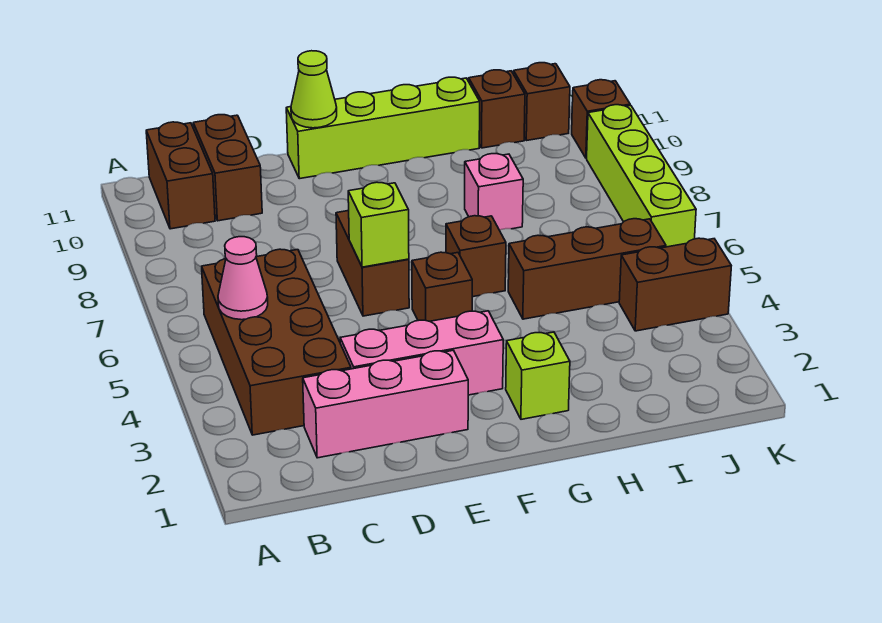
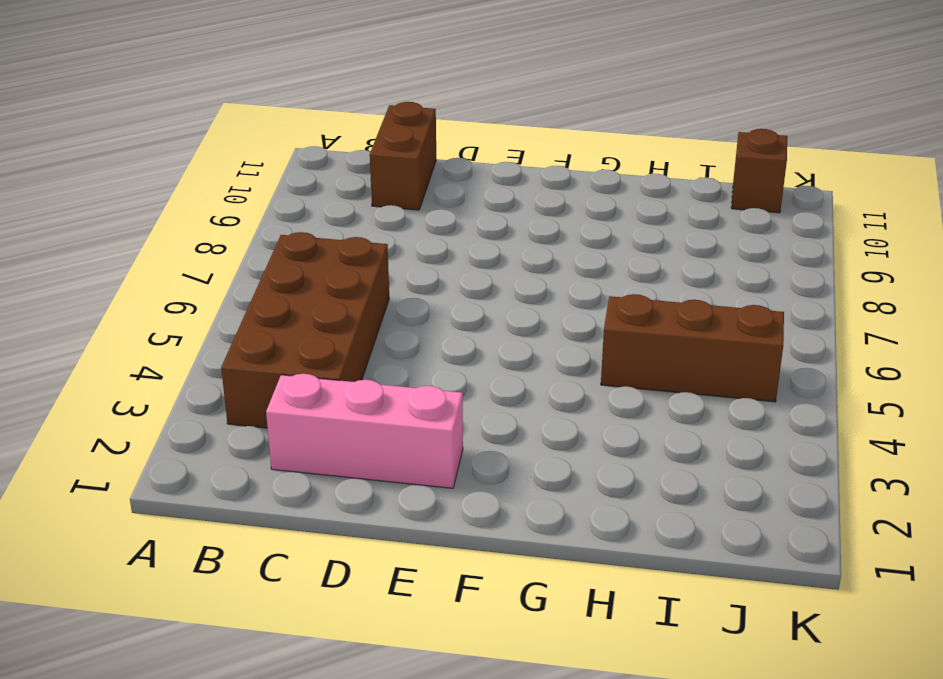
none -> brown 1x2 brick [146,122,215,229]
none -> pink 1x3 brick [340,311,503,395]
none -> brown 1x2 brick [336,211,409,316]

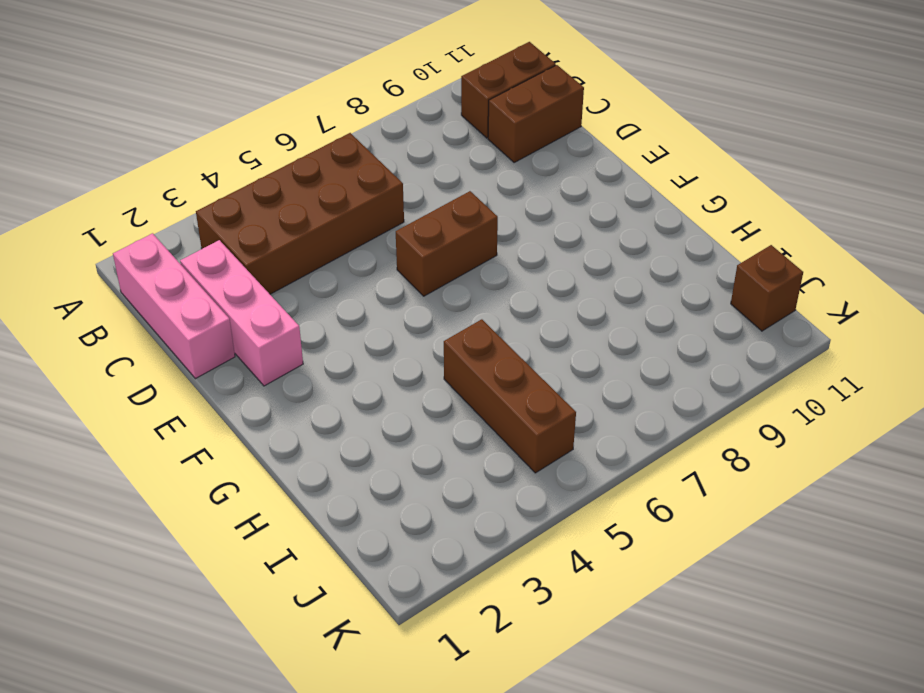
pink 1x3 brick [113,233,235,379] -> pink 1x3 brick moved to [340,311,503,395]
none -> lime 1x4 brick [286,77,480,179]
none -> brown 1x1 brick [412,252,472,321]
none -> lime 1x1 brick [506,332,570,419]

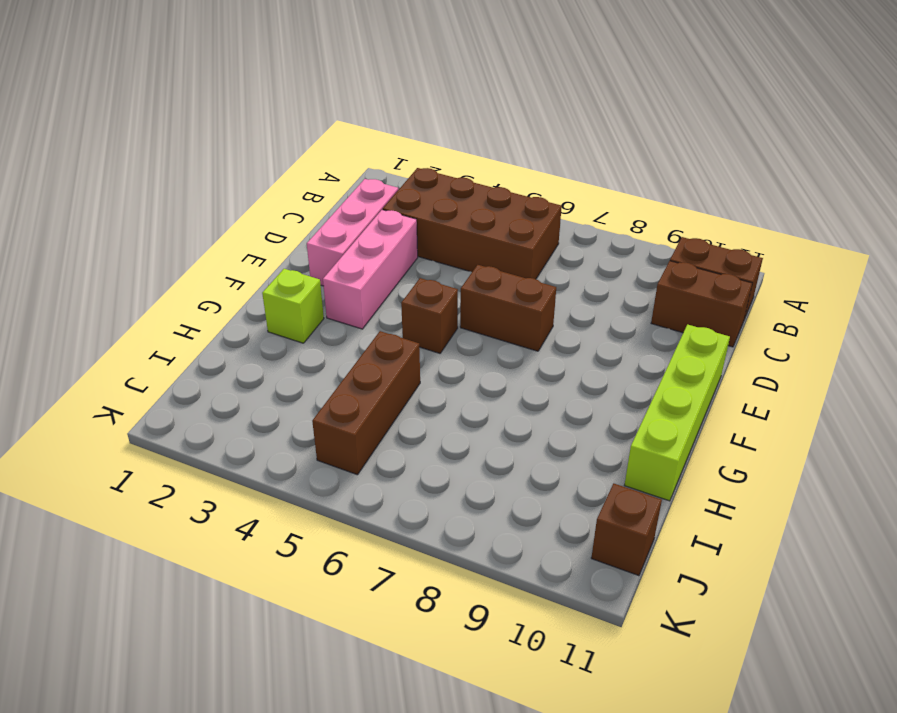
none -> brown 1x1 brick [446,216,506,297]
none -> pink 1x1 brick [465,154,523,230]
none -> brown 1x1 brick [469,70,525,148]

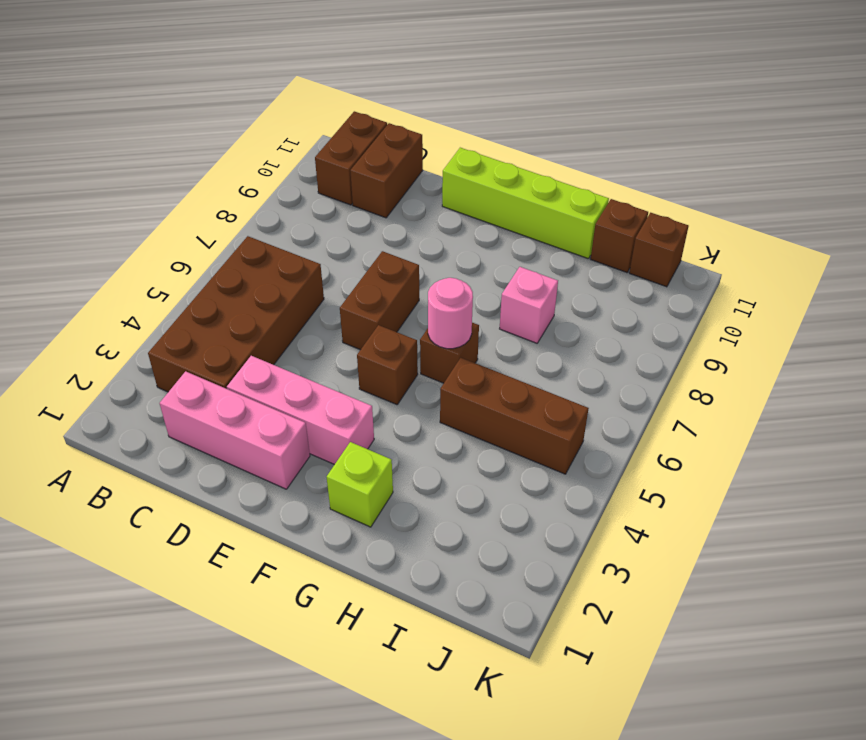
pink 1x1 round brick [428,278,473,349] -> none
none -> brown 1x2 brick [619,238,731,331]
none -> lime 1x4 brick [587,105,696,247]
none -> brown 1x1 brick [572,80,630,158]

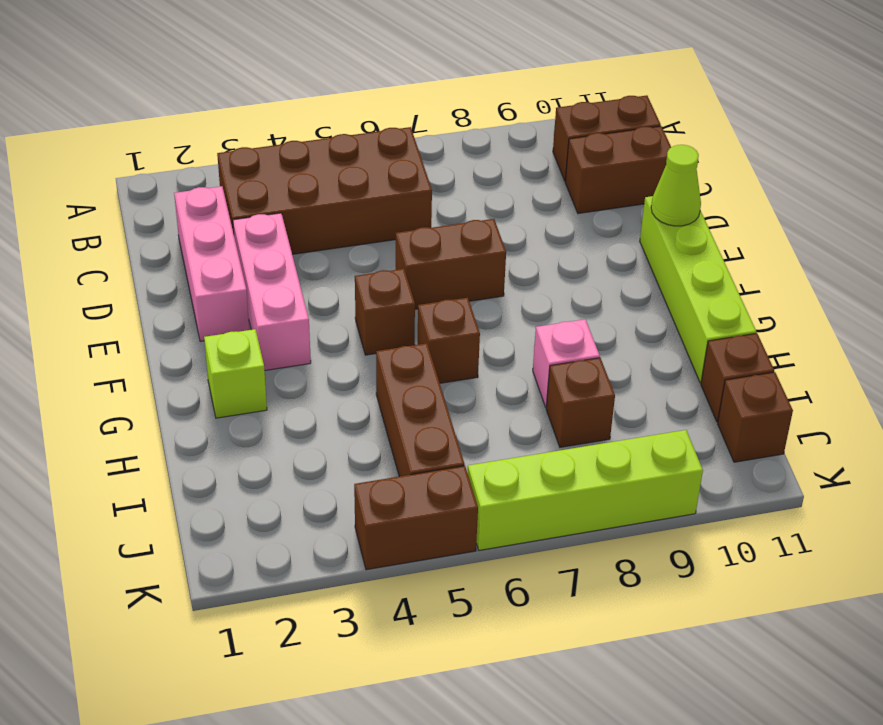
brown 1x1 brick [546,358,615,447] -> brown 1x1 brick moved to [572,80,630,158]
brown 1x2 brick [354,466,478,570] -> brown 1x2 brick turned to [619,238,731,331]
none -> pink 1x1 cone [218,237,268,320]
none -> lime 1x1 brick [348,182,409,267]

